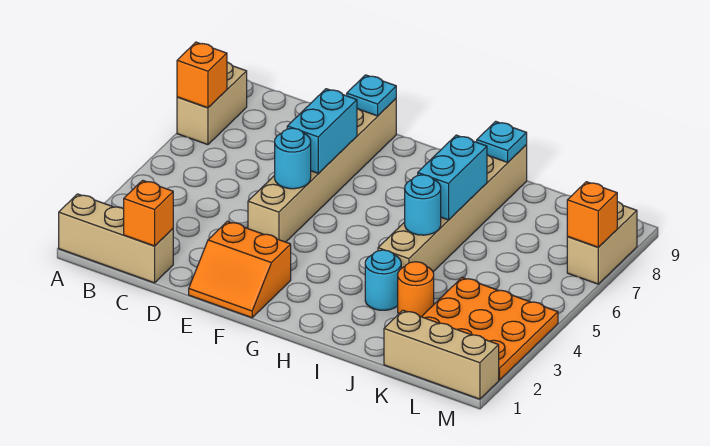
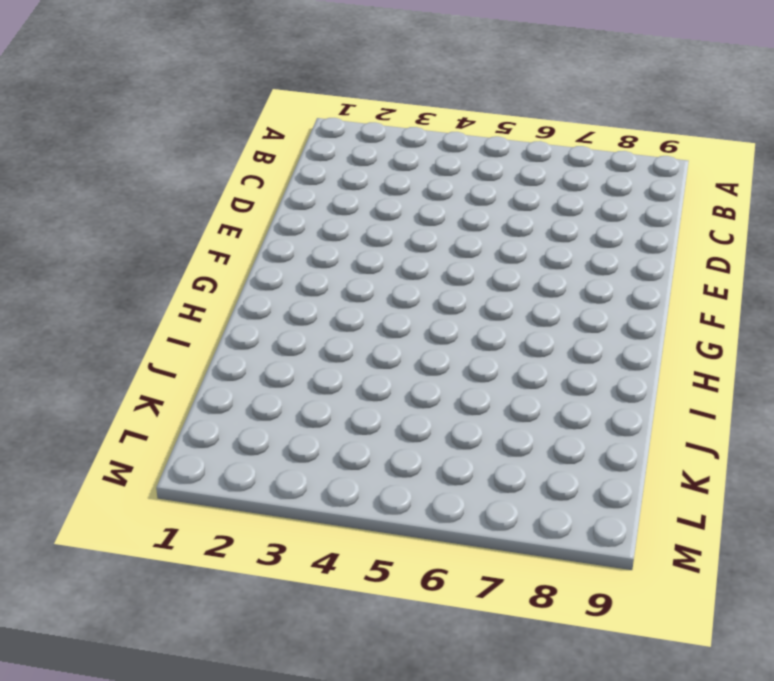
none -> tan 1x3 brick [59,194,173,283]
none -> tan 1x2 brick [177,62,247,145]
none -> orange 2x2 slope [189,221,291,318]

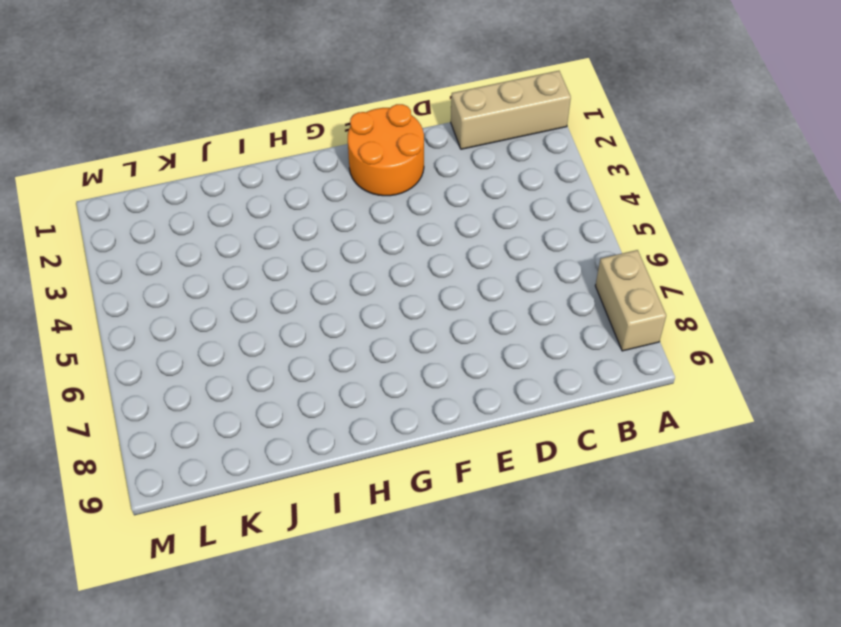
orange 2x2 round brick [348,104,424,196] -> orange 2x2 slope [189,221,291,318]
none -> tan 1x6 brick [248,99,396,242]
none -> cyan 1x1 round brick [365,250,401,310]
none -> tan 1x6 brick [378,145,527,272]

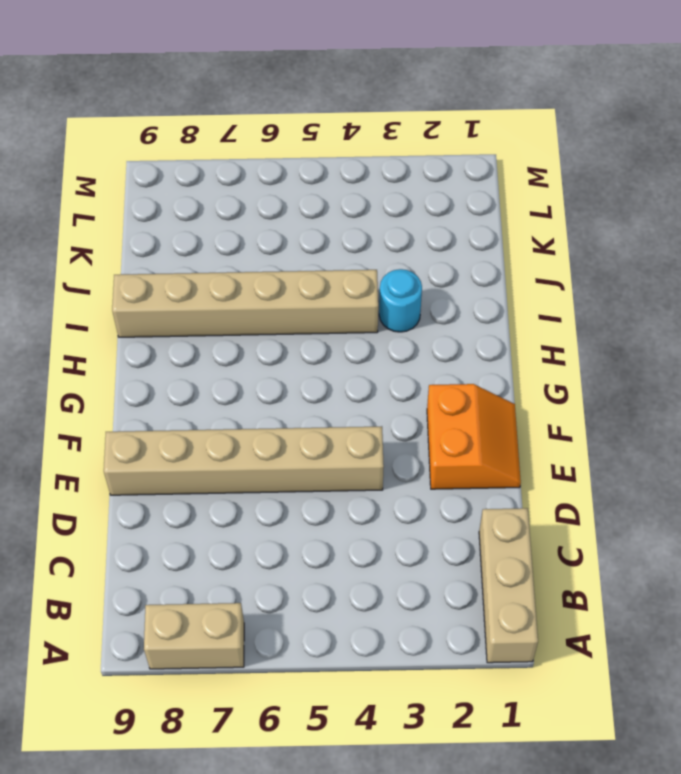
none -> orange 1x1 round brick [398,262,434,317]
none -> tan 1x3 brick [384,310,499,399]
none -> orange 3x3 plate [422,278,558,380]

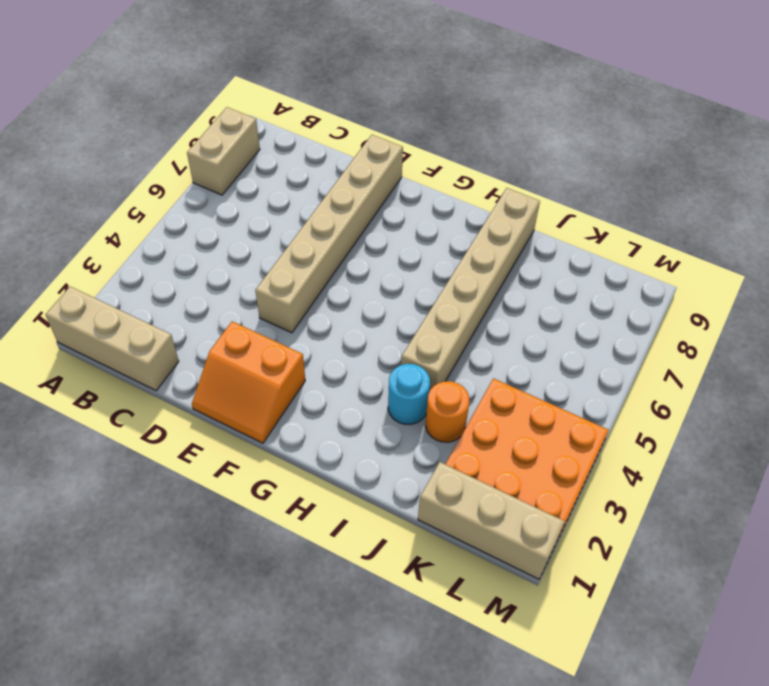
none -> tan 1x2 brick [567,202,637,284]
none -> orange 1x1 brick [177,42,227,108]
none -> orange 1x1 brick [124,180,173,246]

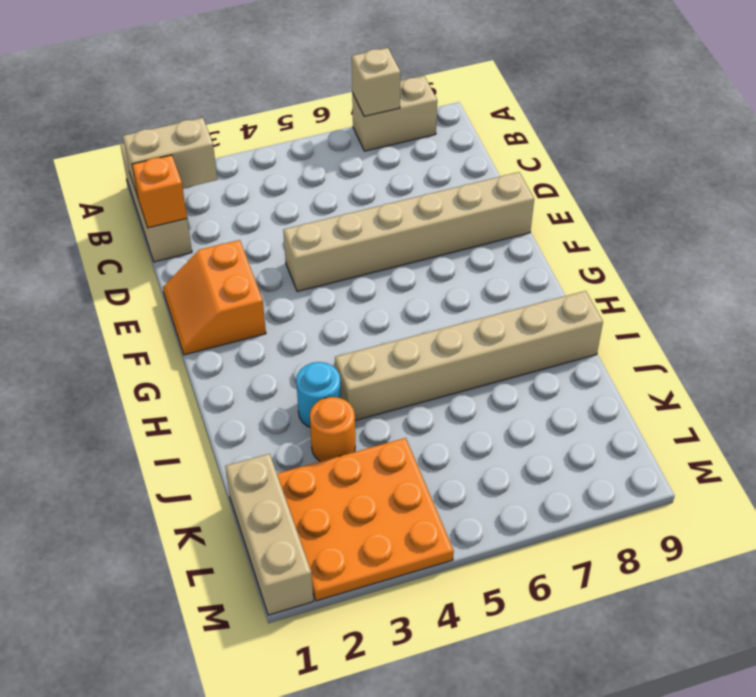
tan 1x1 brick [352,48,401,116] -> orange 1x1 brick [177,42,227,108]
tan 1x2 brick [123,118,217,197] -> tan 1x2 brick moved to [567,202,637,284]
none -> cyan 1x1 round brick [275,128,311,189]
none -> cyan 1x2 brick [287,89,357,173]
none -> cyan 1x1 plate [347,75,396,116]

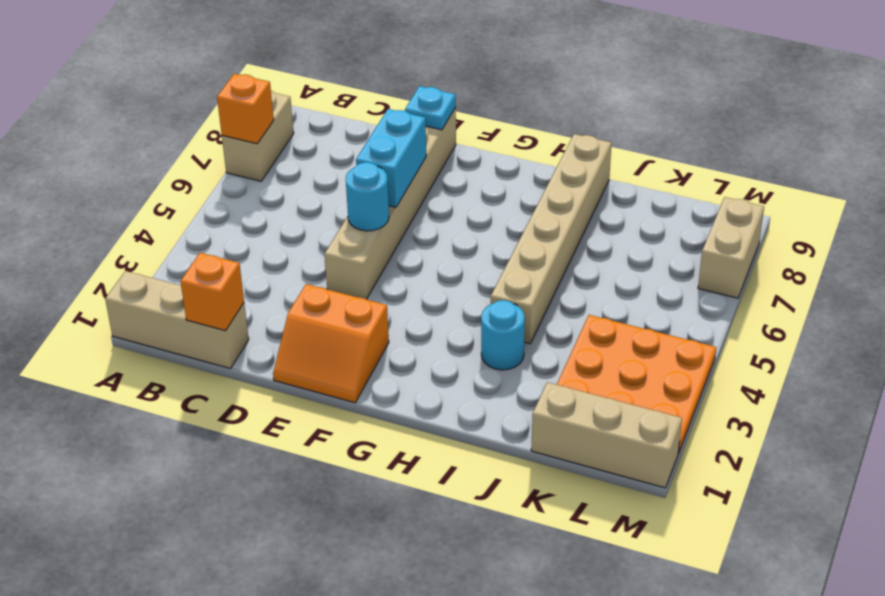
none -> orange 1x1 round brick [398,262,434,317]
none -> cyan 1x1 round brick [405,175,441,235]
none -> cyan 1x2 brick [418,135,487,220]

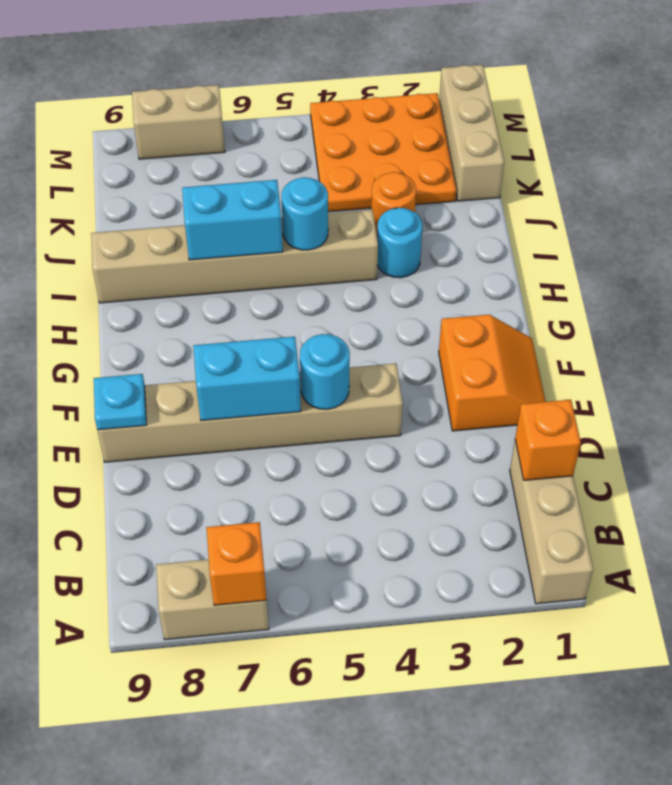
none -> cyan 1x1 plate [477,121,527,162]
none -> orange 1x1 brick [567,182,617,247]

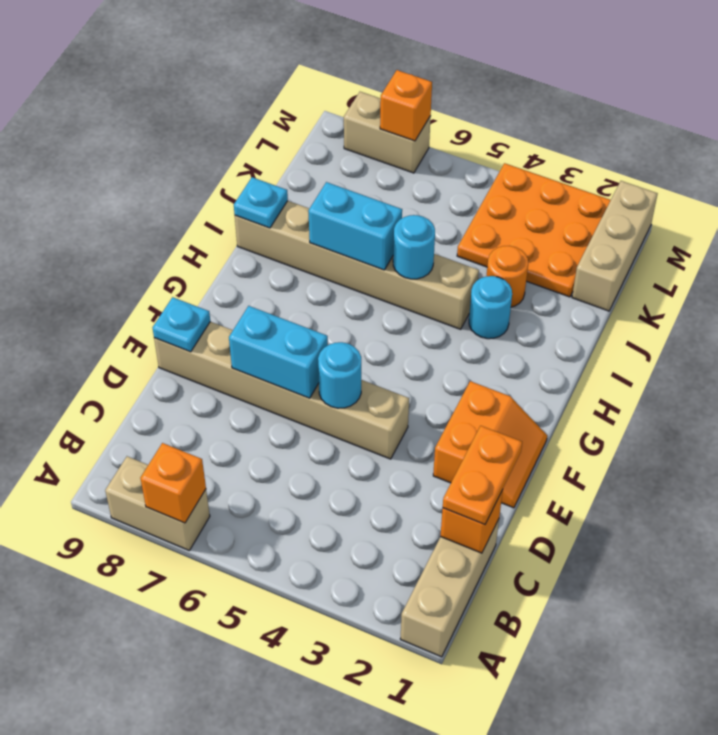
orange 1x2 plate [443,426,522,525] -> none

